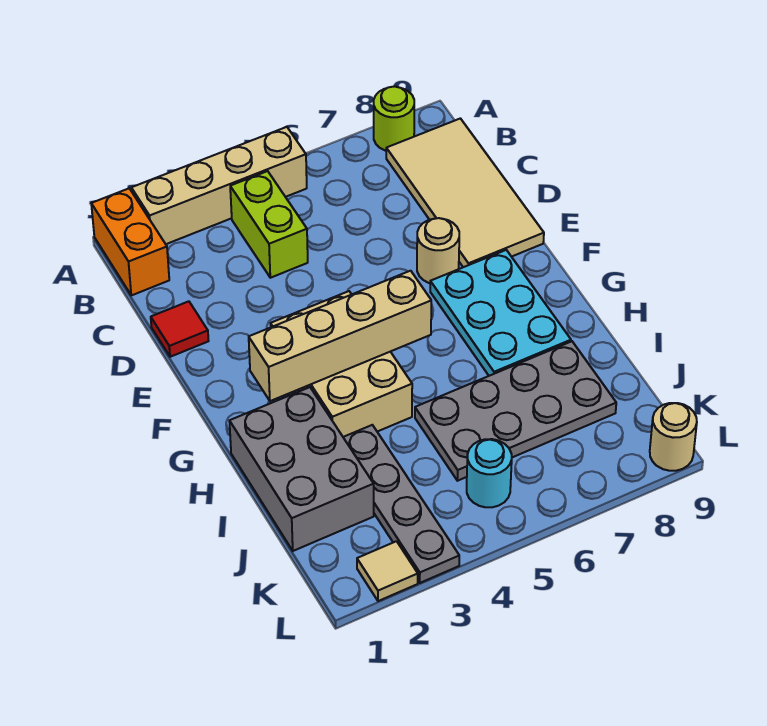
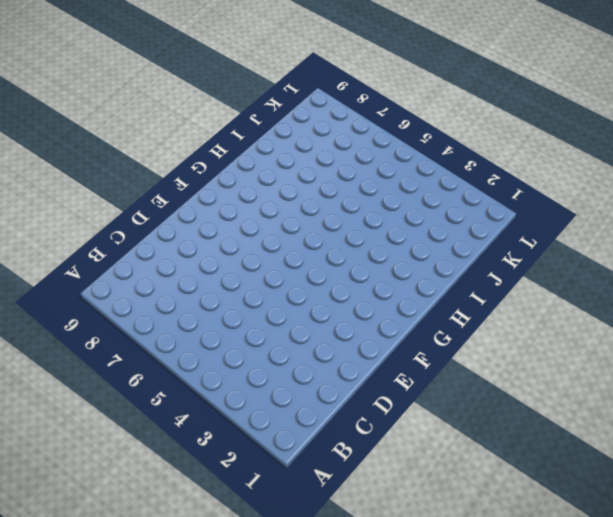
none -> orange 1x2 brick [91,189,169,295]
none -> tan 1x4 brick [131,127,307,244]
none -> lime 1x1 round brick [374,86,414,151]

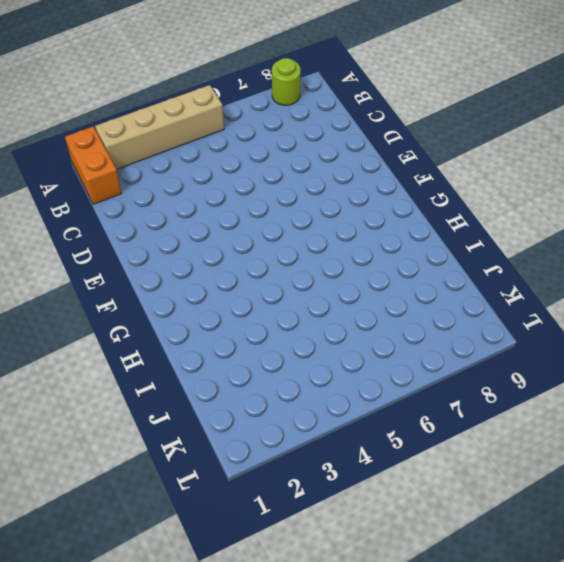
none -> lime 1x2 brick [230,171,308,278]
none -> tan 2x4 tile [386,118,544,267]
none -> red 1x1 tile [151,301,208,357]

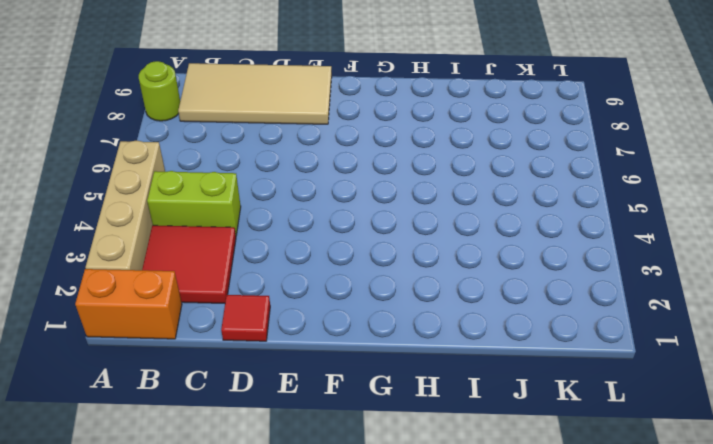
red 2x2 tile [142,225,236,303] -> none
none -> tan 1x1 round brick [417,218,459,283]
none -> tan 2x3 brick [270,291,412,437]
none -> cyan 2x3 plate [430,250,571,376]

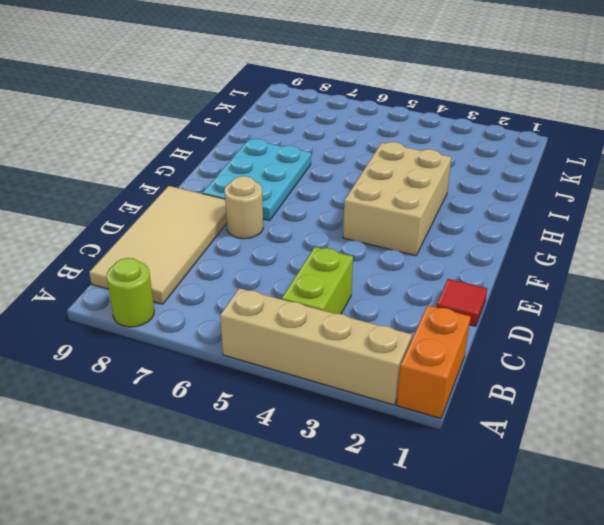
none -> grey 2x3 brick [229,387,374,551]
none -> grey 1x4 plate [343,425,459,583]
none -> grey 2x4 plate [415,341,616,481]

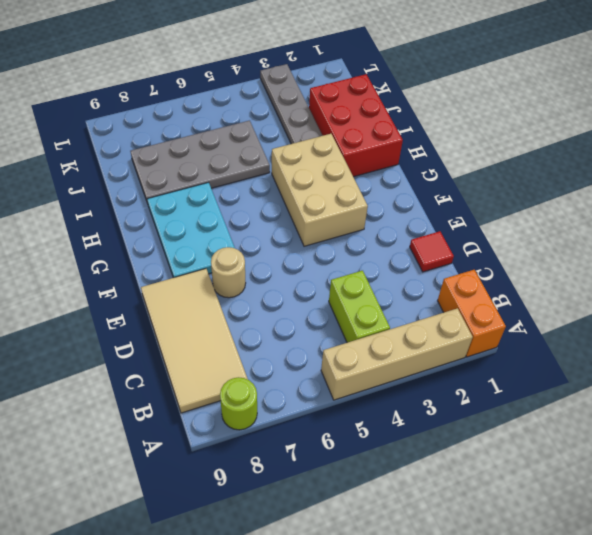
red 2x3 brick [309,74,403,177] -> grey 2x3 brick [229,387,374,551]
none -> cyan 1x1 round brick [467,439,512,507]
none -> tan 1x1 tile [357,541,418,601]
none -> tan 1x1 round brick [650,403,697,471]

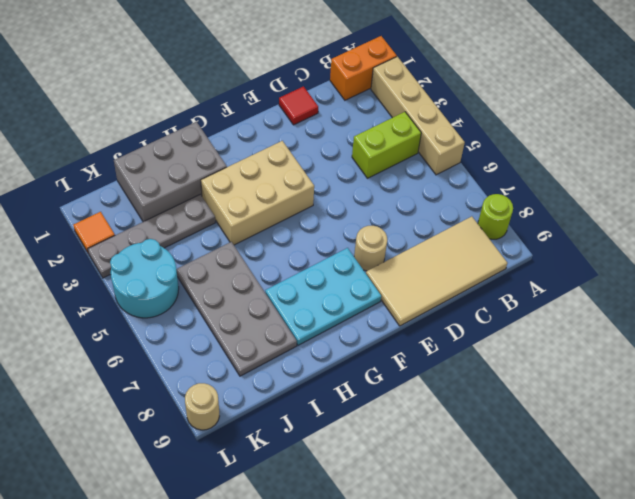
cyan 2x2 round brick [110,239,179,318] -> cyan 1x1 round brick [467,439,512,507]
orange 1x1 tile [73,212,115,254] -> tan 1x1 tile [357,541,418,601]
none -> tan 1x4 brick [249,271,431,401]

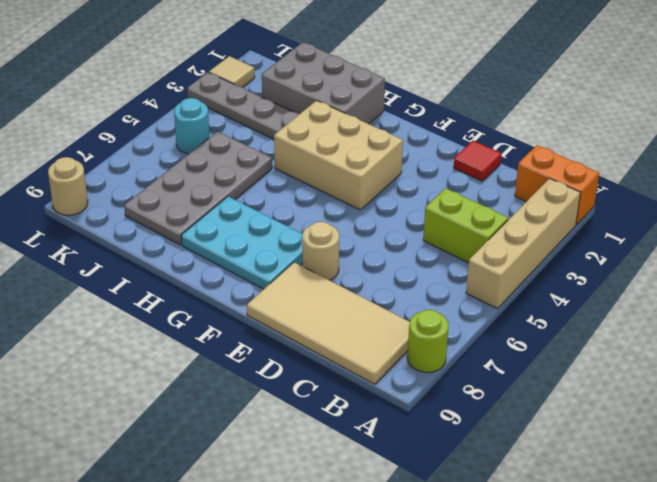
none -> tan 1x4 brick [249,271,431,401]

